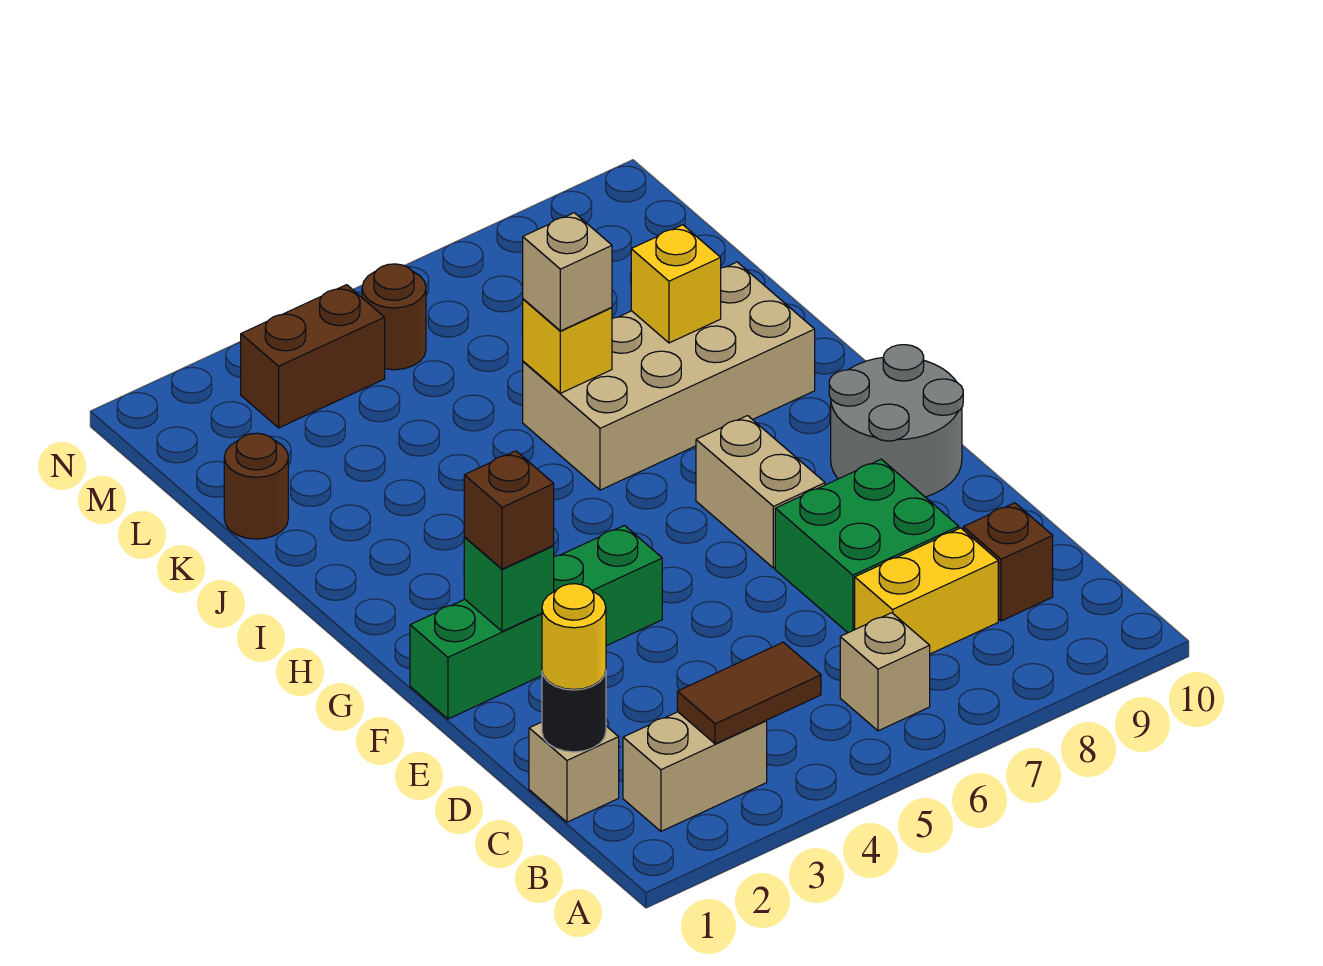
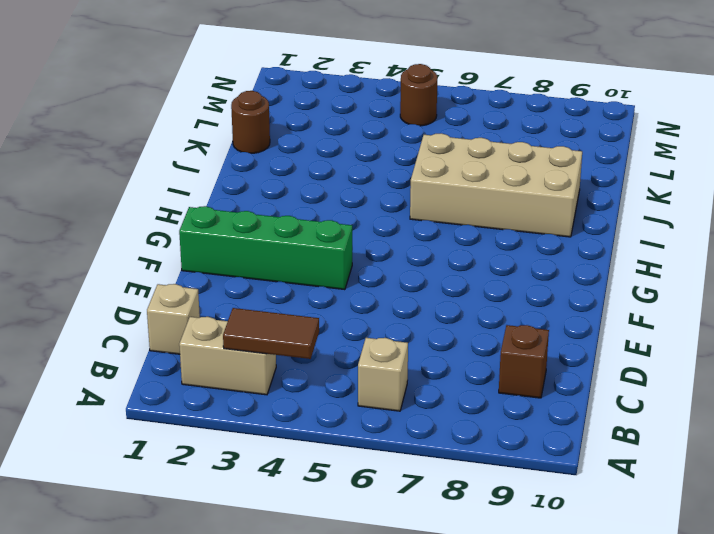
none -> yellow 1x2 brick [855,528,998,654]
none -> green 2x2 brick [775,459,959,633]
none -> tan 1x2 brick [696,416,825,568]

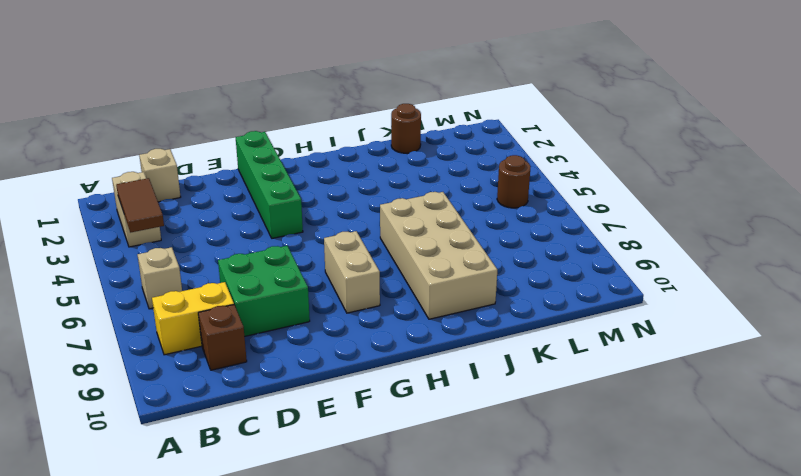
yellow 1x2 brick [152,282,234,355] -> yellow 1x2 brick turned to [855,528,998,654]
tan 1x2 brick [324,231,380,313] -> tan 1x2 brick turned to [696,416,825,568]
none -> grey 2x2 round brick [829,345,963,497]
none -> brown 1x2 brick [241,285,385,428]
none -> black 1x1 round brick [542,671,606,752]

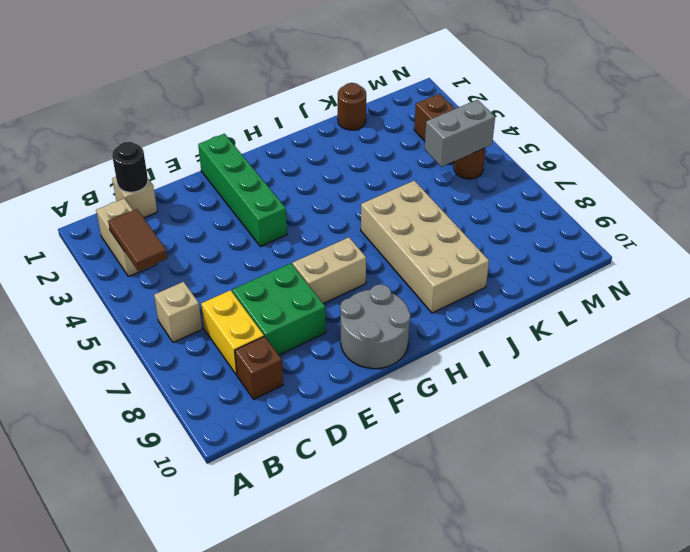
grey 1x2 brick [425,100,495,167] -> none
none -> green 1x1 brick [464,537,554,632]
none -> yellow 1x1 brick [523,299,612,393]
none -> yellow 1x1 brick [631,225,721,343]

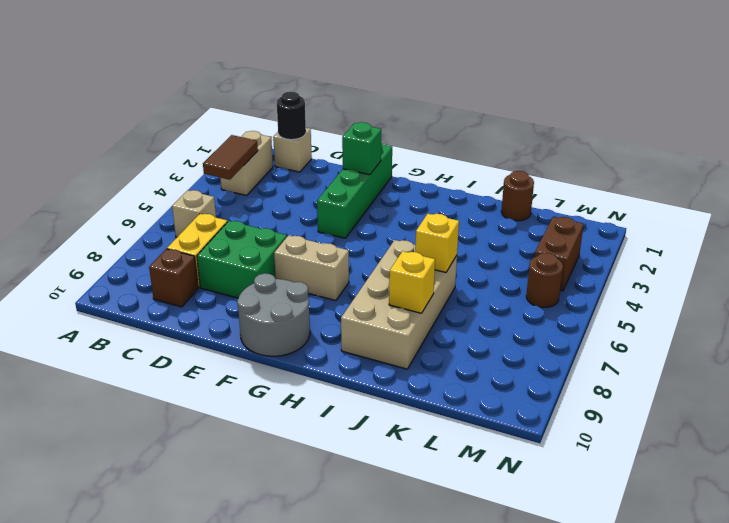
none -> yellow 1x1 round brick [542,584,606,689]
none -> brown 1x1 brick [464,451,554,569]
none -> tan 1x1 brick [523,213,612,331]

